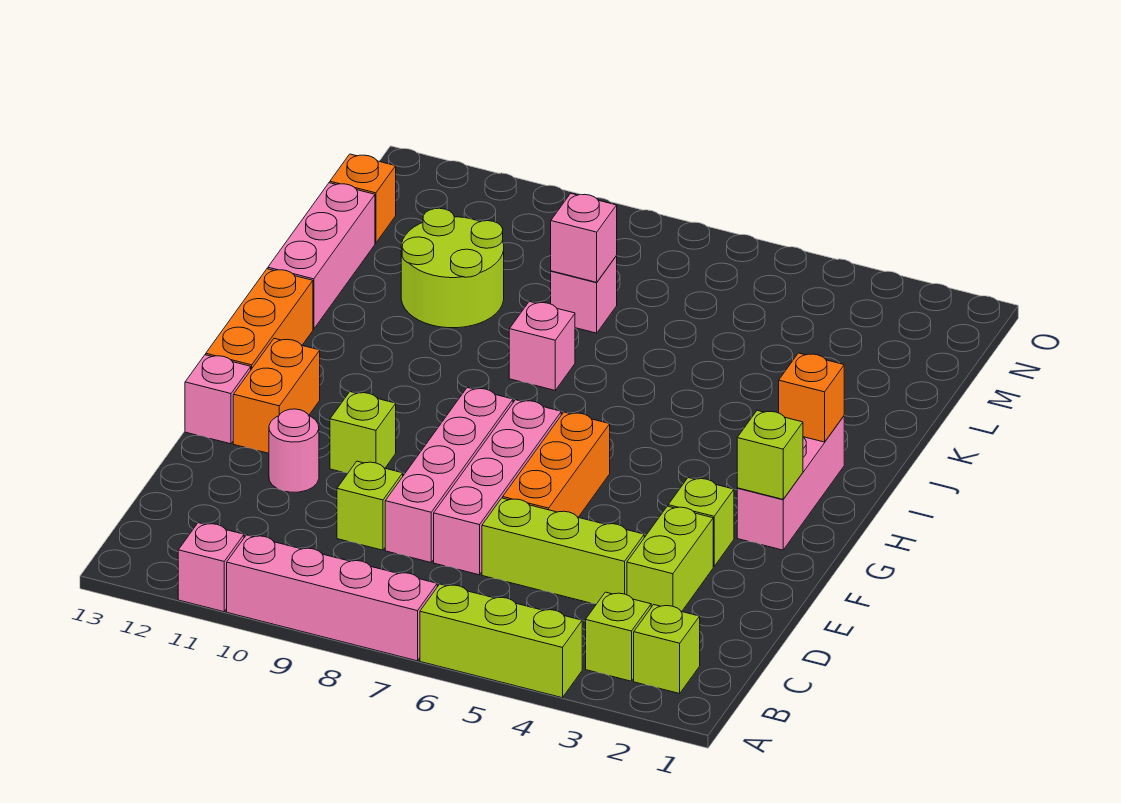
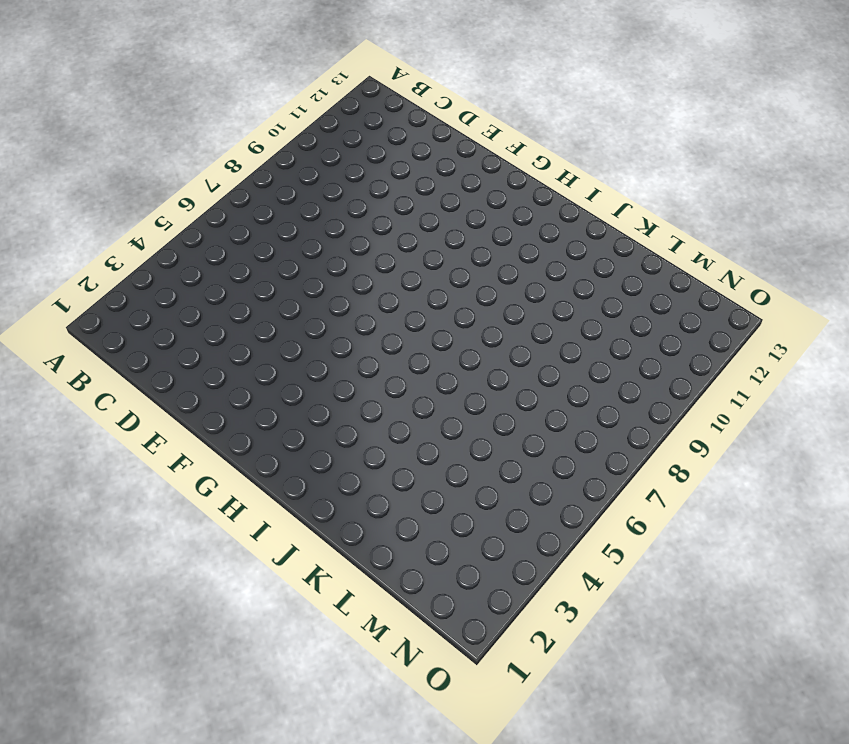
none -> lime 1x3 brick [420,584,582,698]
none -> pink 1x4 brick [227,535,437,661]
none -> pink 1x1 brick [178,523,244,612]

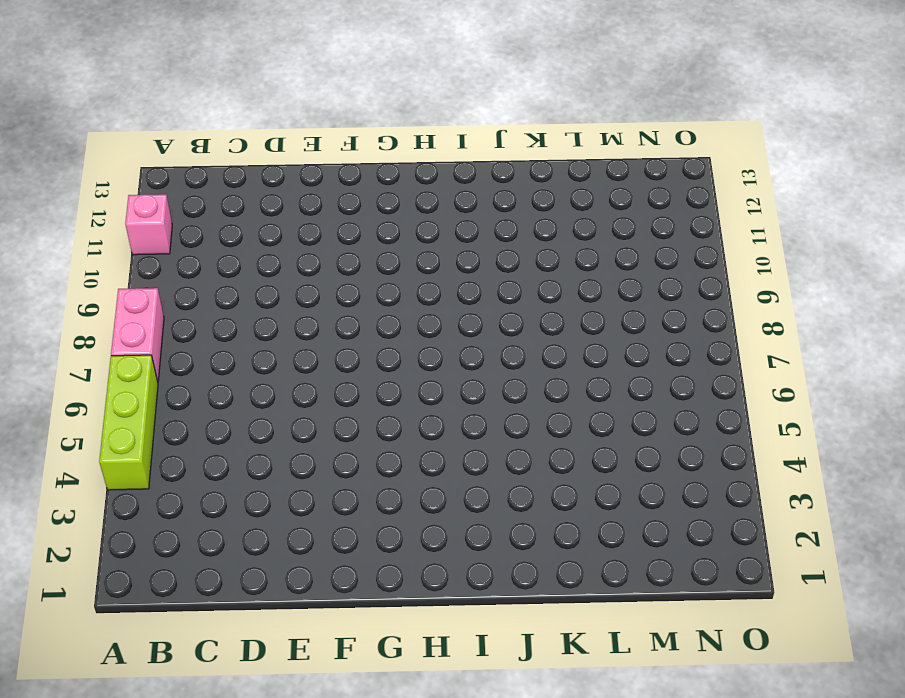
pink 1x2 brick [111,288,164,381] -> pink 1x4 brick [227,535,437,661]
none -> lime 1x1 brick [634,605,700,693]
none -> lime 1x1 brick [586,592,651,681]
none -> lime 1x2 brick [627,506,713,612]

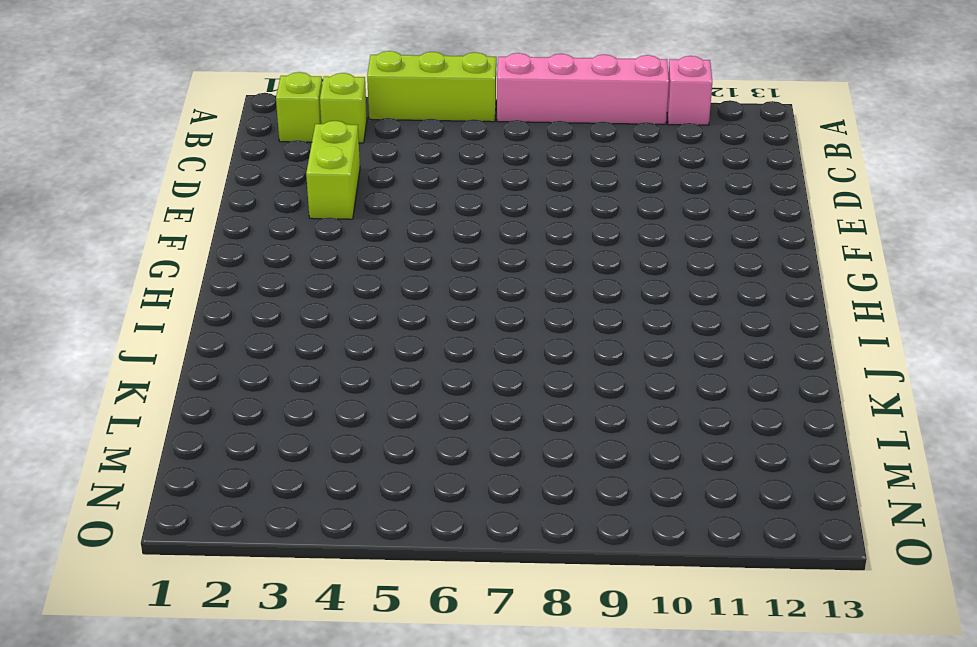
none -> lime 1x3 brick [482,498,644,604]
none -> pink 1x4 brick [434,400,561,575]
none -> pink 1x4 brick [385,388,513,562]

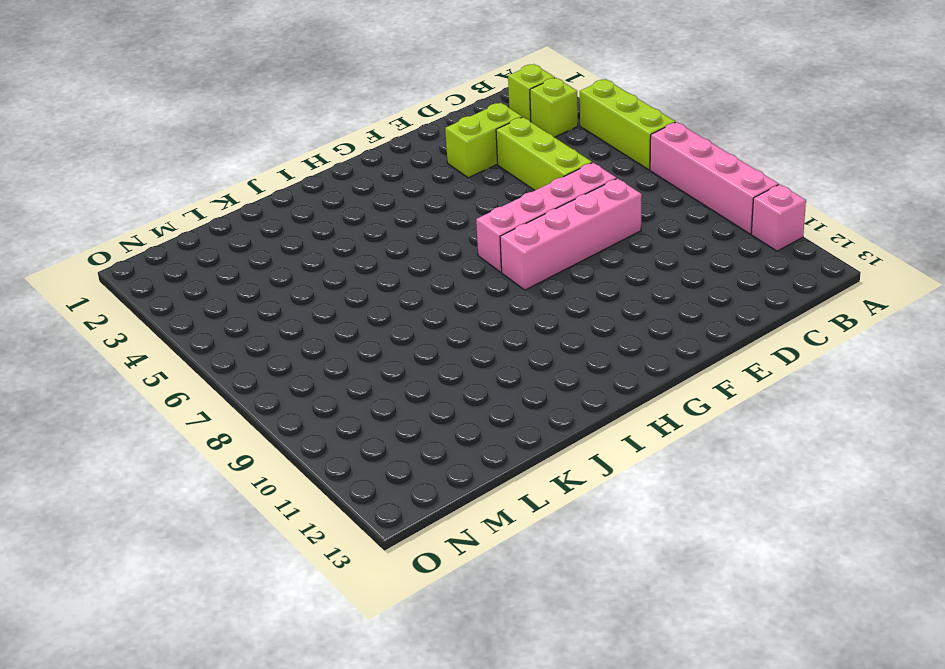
none -> lime 1x1 brick [337,461,403,550]
none -> orange 1x3 brick [503,412,610,517]
none -> pink 1x1 round brick [269,409,319,492]

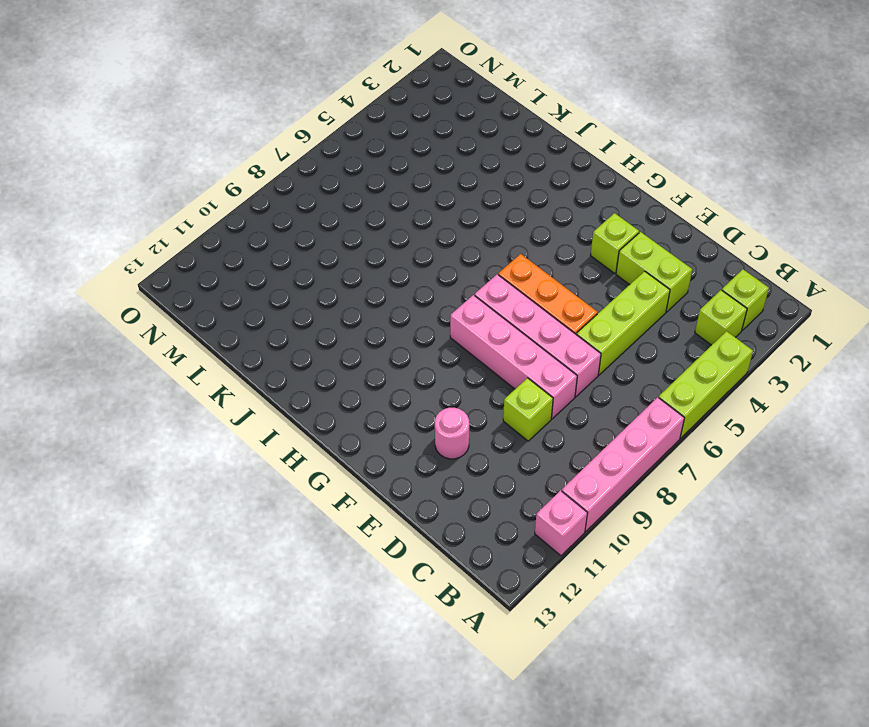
none -> lime 1x1 brick [330,392,396,473]
none -> orange 1x2 brick [233,338,320,453]
none -> pink 1x1 brick [185,355,251,444]

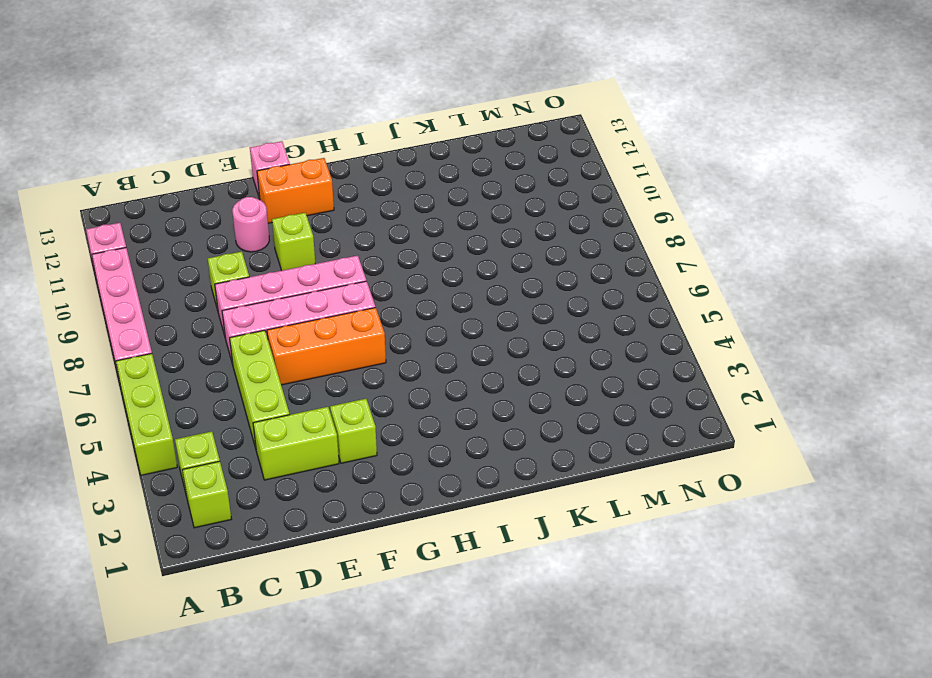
none -> pink 1x3 brick [737,416,844,550]
none -> orange 1x3 brick [206,269,313,369]
none -> pink 1x1 brick [509,301,575,390]

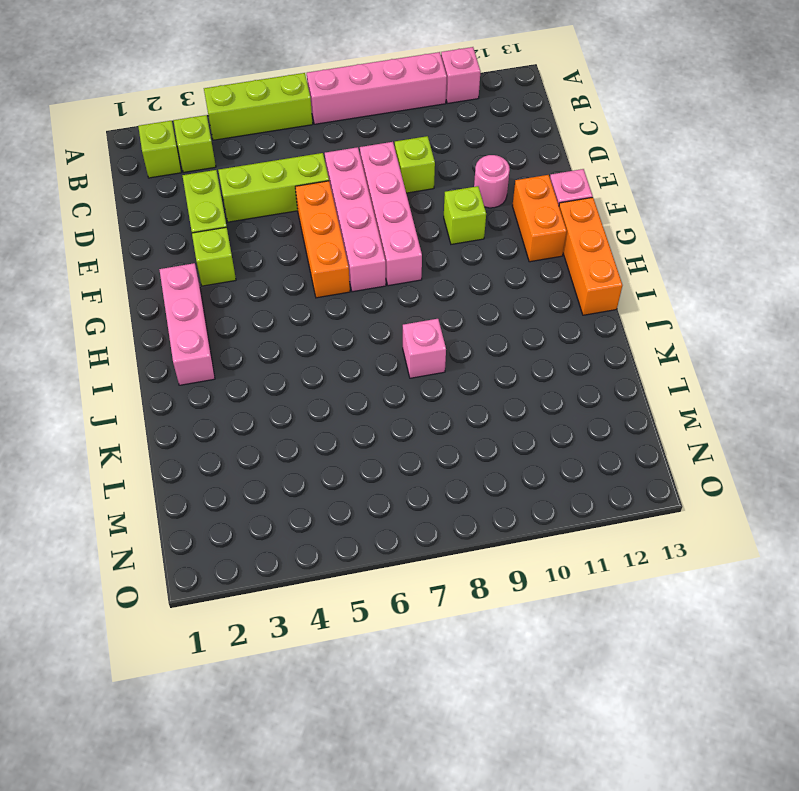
none -> pink 1x3 brick [268,183,375,329]
none -> lime 2x2 round brick [401,208,504,328]
none -> pink 1x1 brick [551,256,617,333]

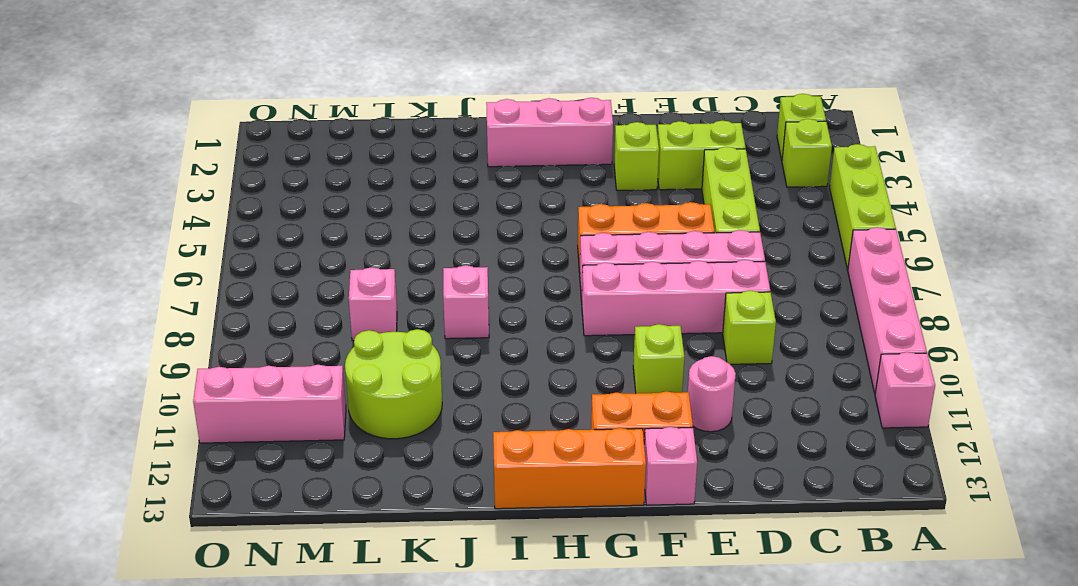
pink 1x3 brick [193,365,346,443] -> pink 1x3 brick moved to [268,183,375,329]
none -> orange 1x1 brick [330,154,396,243]
none -> lime 1x1 brick [737,410,803,499]
none -> orange 1x1 brick [779,353,844,442]

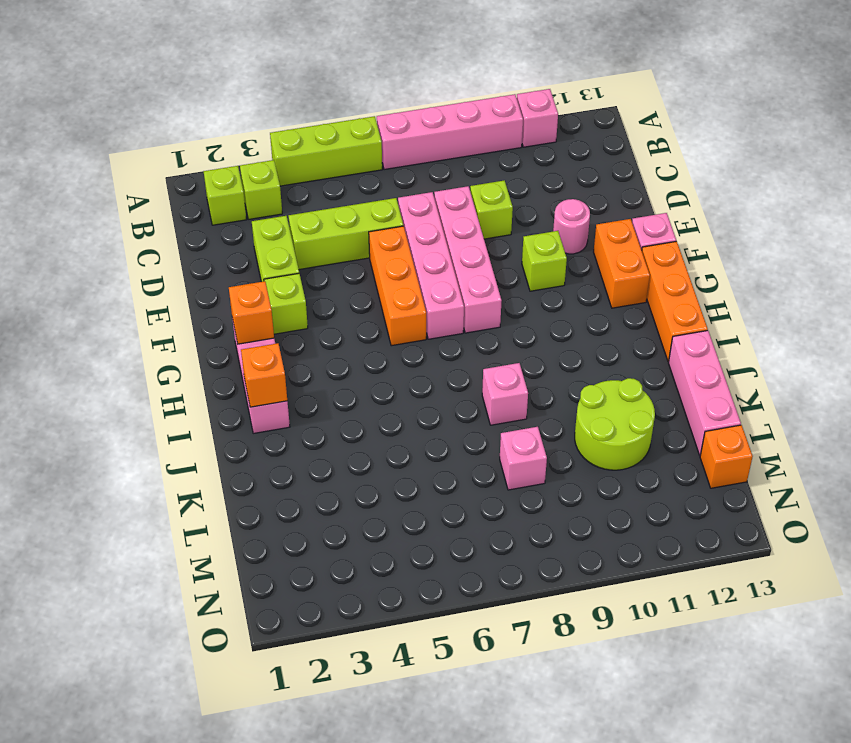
orange 1x1 brick [229,281,274,344] -> lime 1x1 brick [737,410,803,499]
none -> pink 1x1 brick [551,193,617,282]

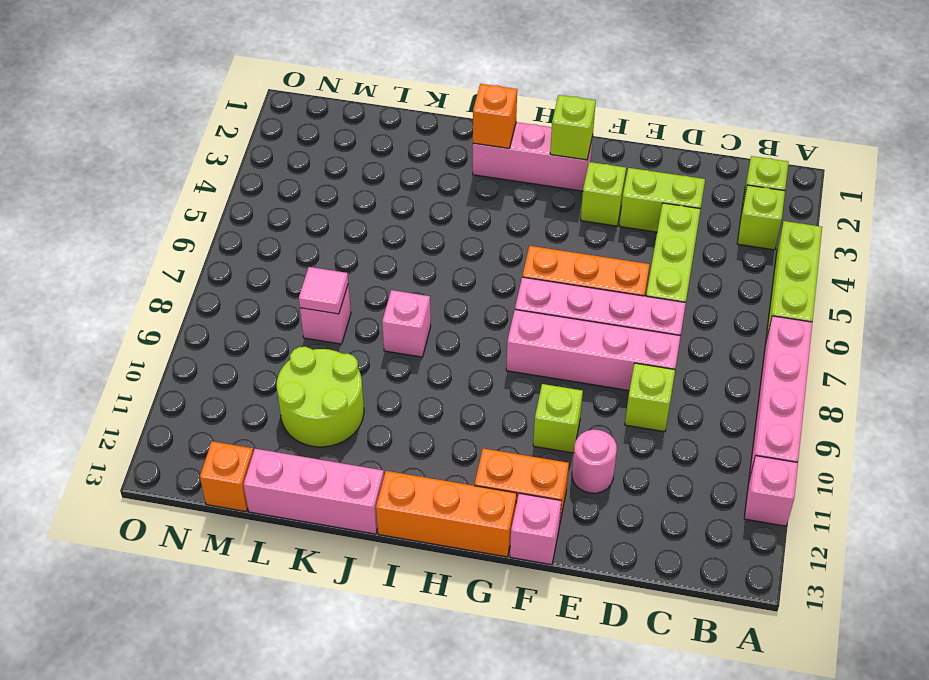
pink 1x1 tile [299,267,348,314] -> pink 1x1 brick [551,193,617,282]

